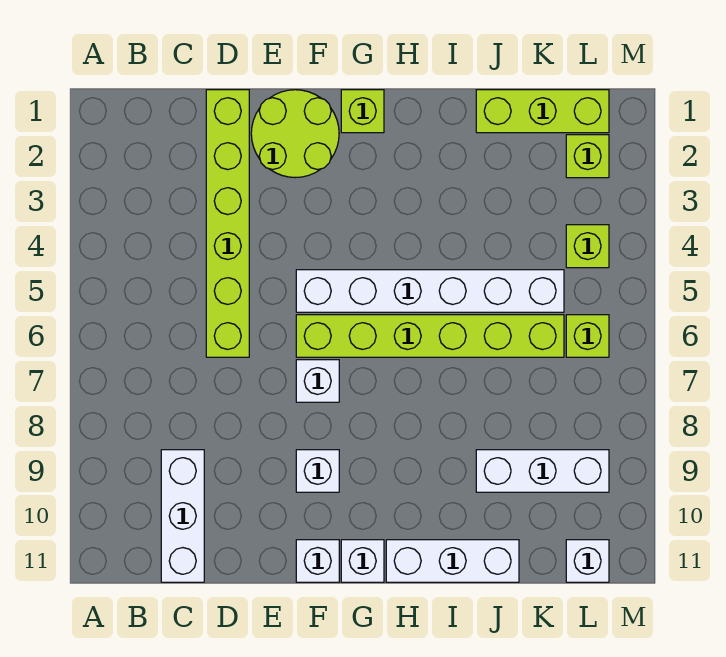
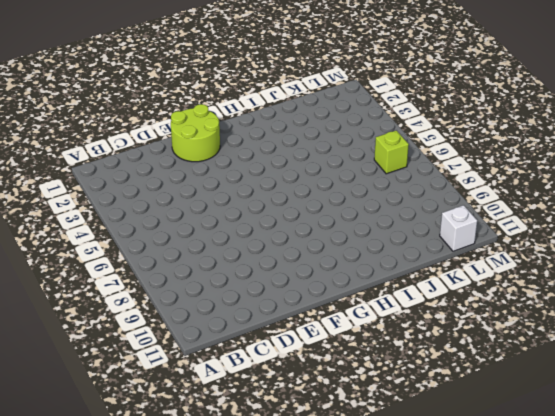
none -> white 1x3 brick [161,450,204,582]
none -> lime 1x6 brick [206,90,249,357]
none -> white 1x6 brick [296,270,564,312]

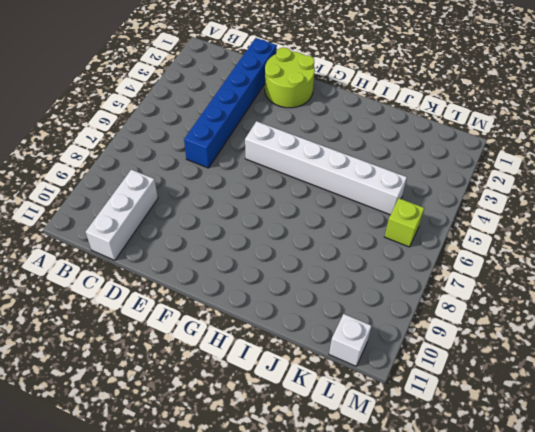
blue 1x6 brick [184,38,277,168] -> lime 1x6 brick [206,90,249,357]
none -> lime 1x6 brick [296,315,564,357]
none -> white 1x1 brick [296,360,339,402]
none -> white 1x1 brick [296,450,339,492]

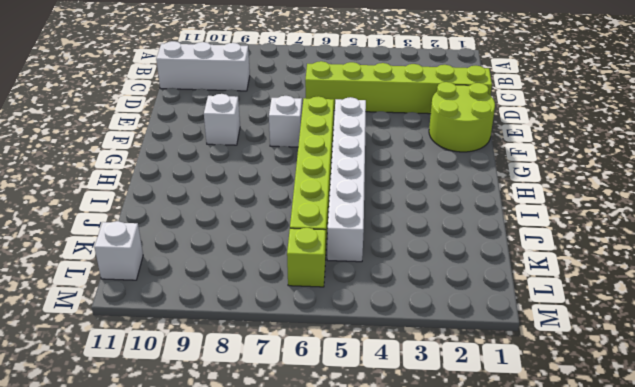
none -> white 1x1 brick [296,540,339,582]
none -> lime 1x1 brick [341,90,384,133]
none -> white 1x1 brick [341,540,384,582]

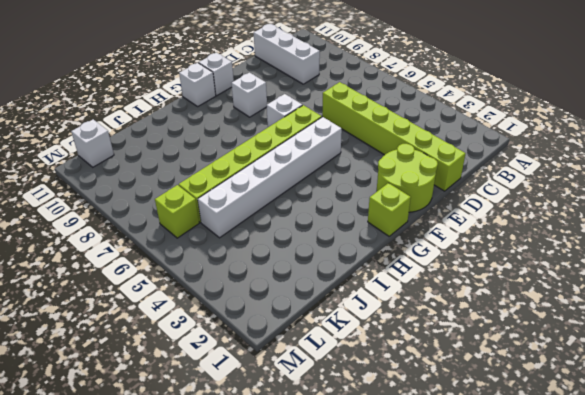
none -> white 1x3 brick [386,540,519,582]
none -> lime 1x3 brick [476,90,609,133]
none -> white 1x3 brick [476,450,609,492]

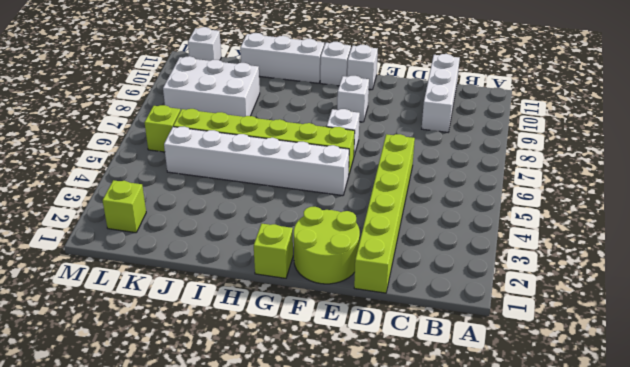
white 2x3 brick [163,56,260,117] -> white 1x3 brick [476,450,609,492]
none -> lime 1x3 brick [476,90,609,133]
none -> lime 1x1 brick [566,225,609,268]

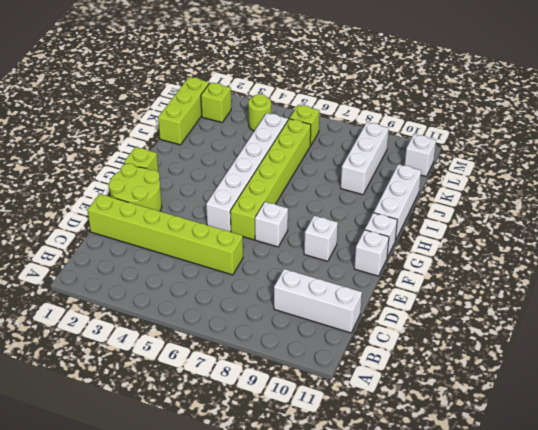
lime 1x1 round brick [248,94,271,131] -> lime 1x1 brick [566,225,609,268]

